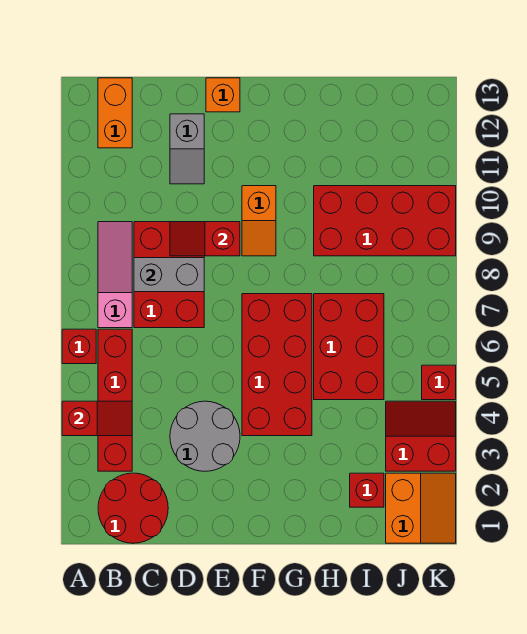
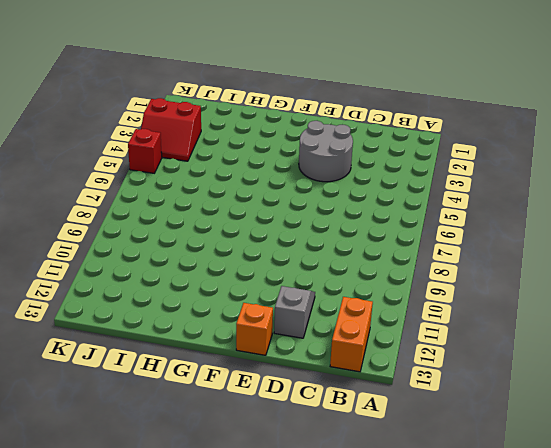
none -> red 1x1 brick [62,329,96,364]
none -> red 2x2 round brick [98,473,168,543]
none -> red 1x4 brick [98,329,132,471]

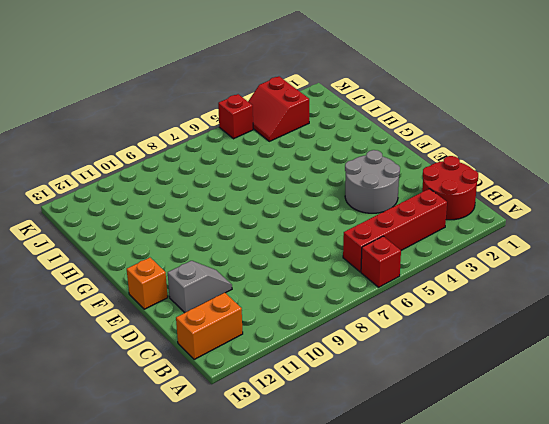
none -> pink 1x3 slope [98,222,132,328]
none -> red 2x3 brick [134,222,204,328]
none -> red 2x4 brick [242,294,312,436]

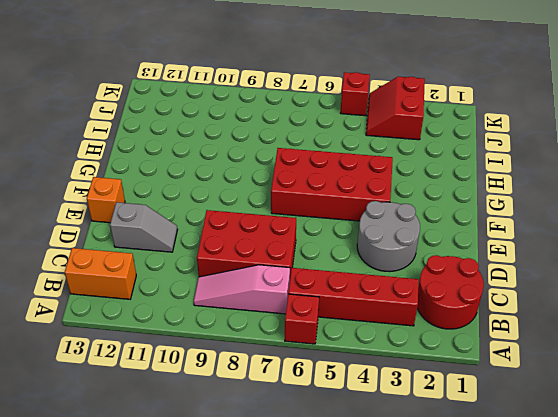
none -> orange 1x2 slope [242,186,276,256]
none -> red 2x3 brick [314,294,384,400]
none -> red 2x4 brick [314,186,456,256]

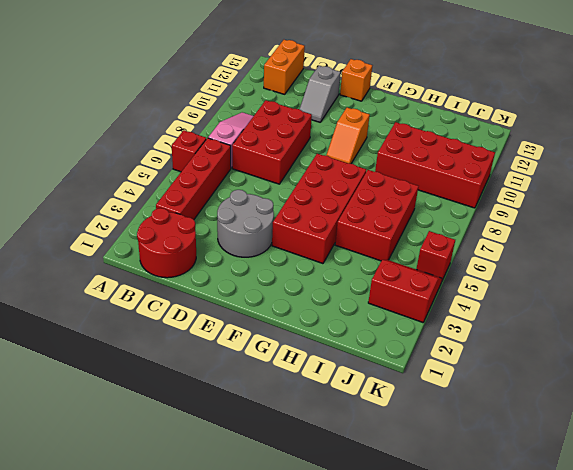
none -> red 1x1 brick [350,473,384,507]
none -> orange 2x2 slope [386,473,456,543]
none -> red 1x2 slope [62,401,132,436]

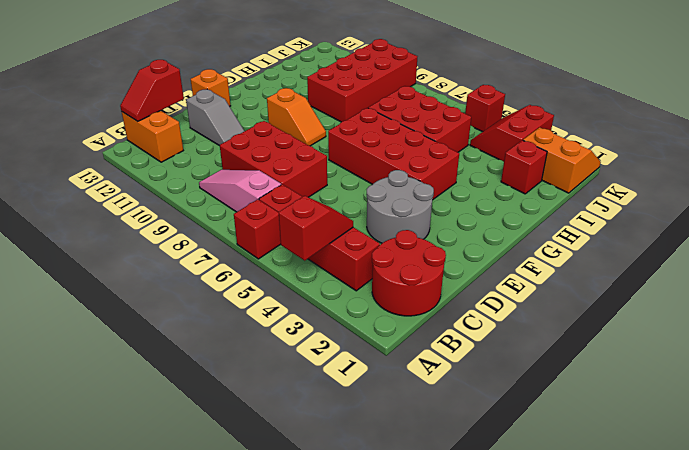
red 1x2 slope [120,60,184,121] -> red 1x2 slope moved to [170,222,240,256]
none -> grey 1x2 brick [134,258,204,292]

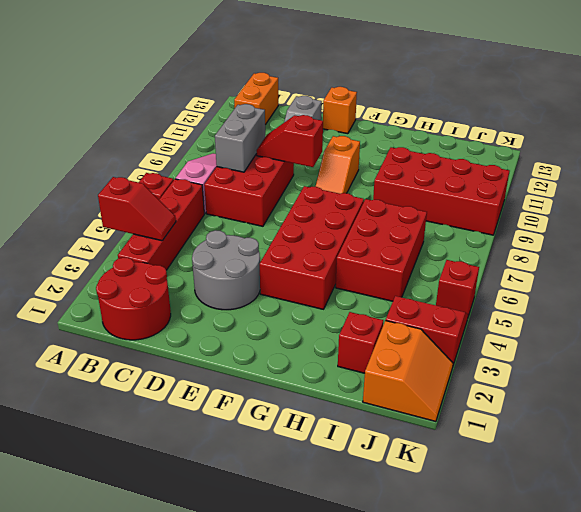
grey 1x2 brick [215,104,265,172] -> grey 1x2 brick turned to [134,258,204,292]

